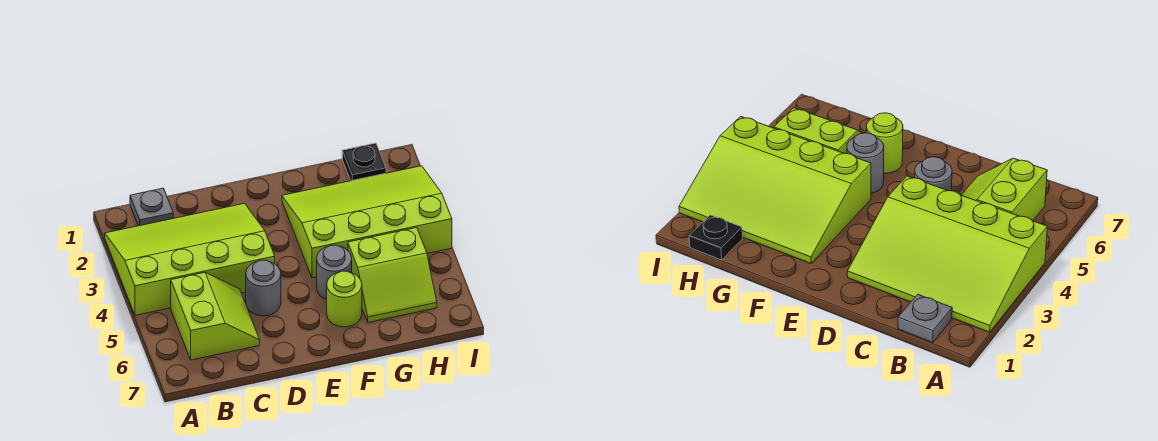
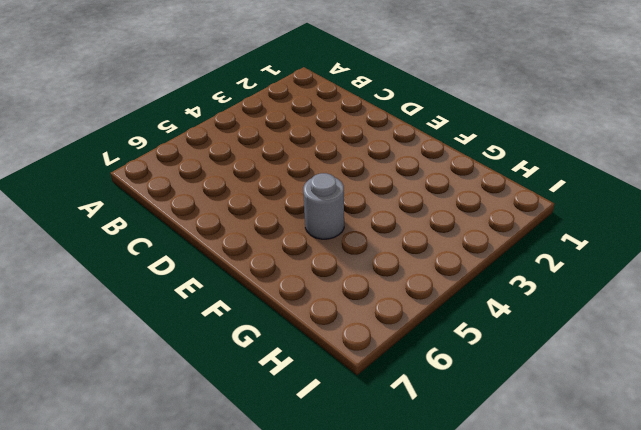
none -> lime 3x4 slope [105,203,275,315]
none -> grey 1x1 plate [130,188,173,226]

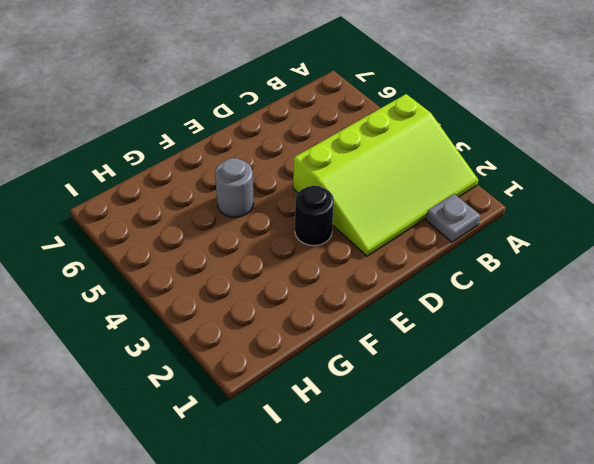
black 1x1 round brick [295,185,334,246] -> none
none -> lime 2x2 slope [171,273,260,360]
none -> grey 1x1 round brick [246,260,281,316]

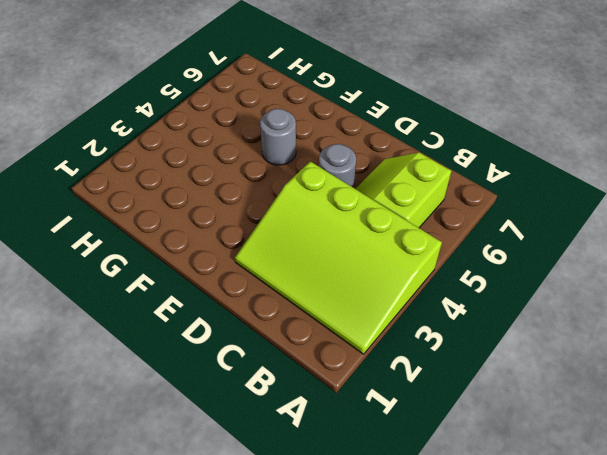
none -> grey 1x1 plate [130,188,173,226]
none -> lime 3x4 slope [282,166,452,278]

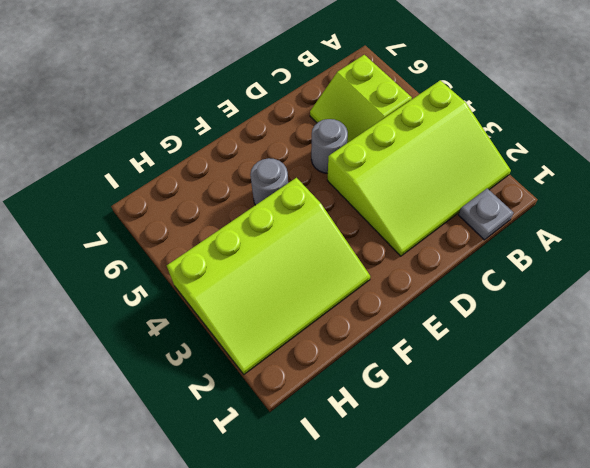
none -> lime 1x1 round brick [327,271,362,327]
none -> lime 2x2 slope [348,228,437,323]

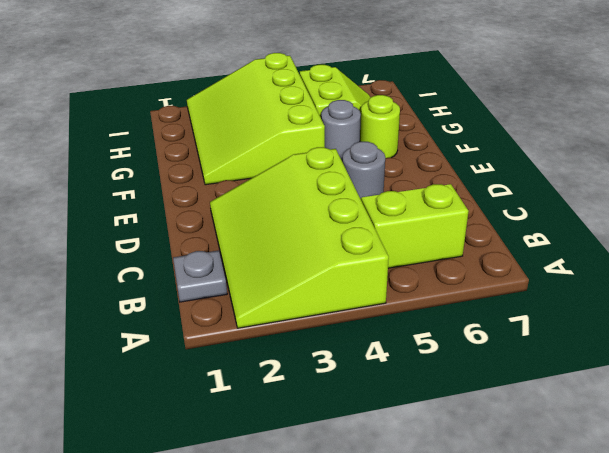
none -> black 1x1 plate [342,143,386,181]

